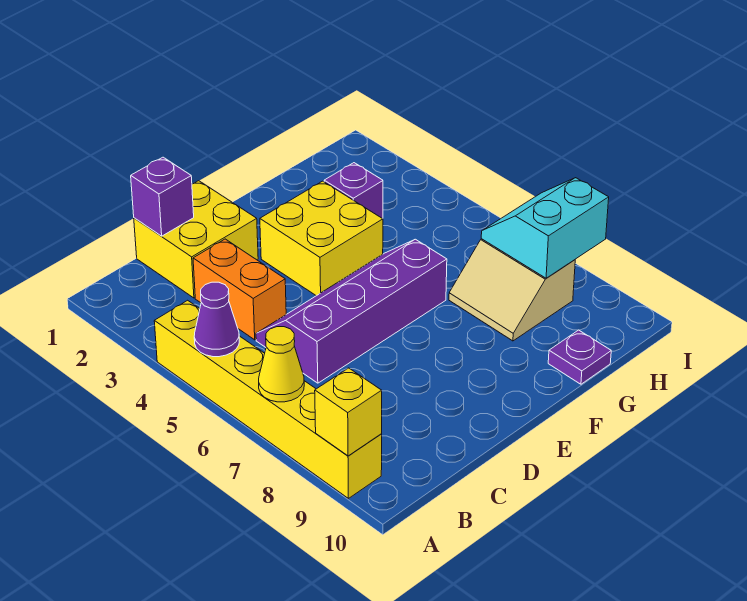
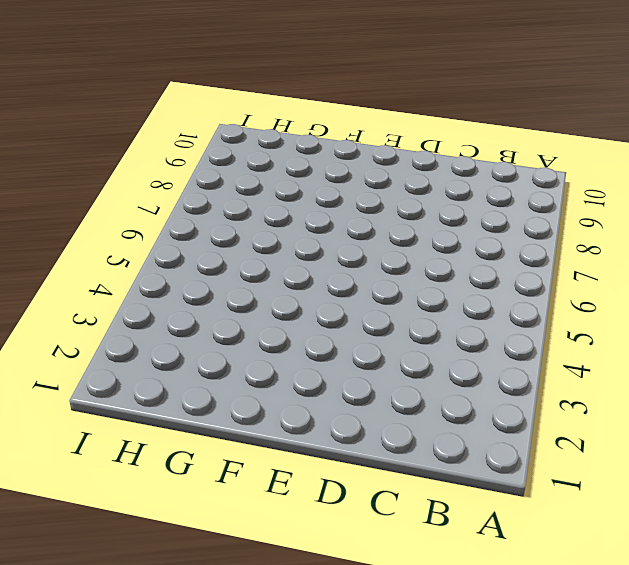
none -> yellow 1x6 brick [154,300,382,498]
none -> yellow 2x2 brick [134,181,258,298]
none -> orange 1x2 brick [193,239,286,340]

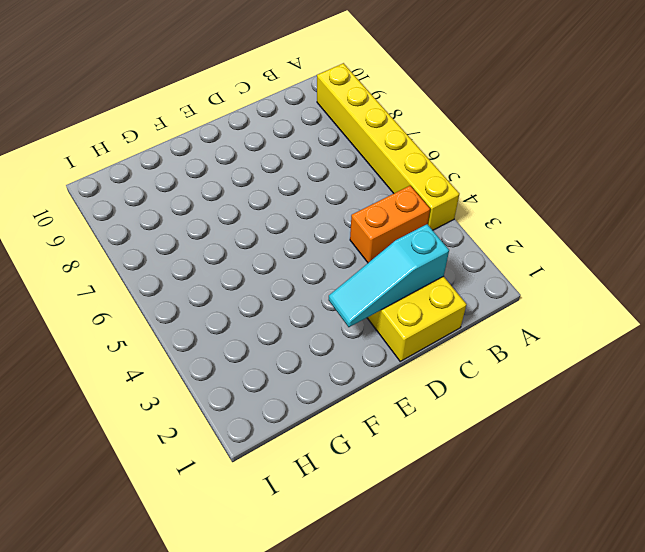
orange 1x2 brick [350,186,430,263] -> orange 1x2 brick turned to [193,239,286,340]
cyan 1x3 slope [329,224,449,327] -> none
none -> purple 2x4 slope [256,239,447,383]
none -> yellow 2x2 brick [260,181,383,296]
none -> purple 1x1 brick [324,163,383,219]

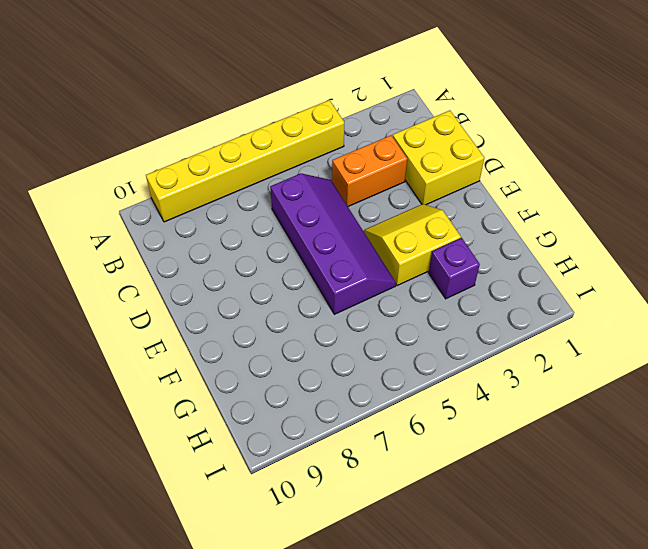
yellow 2x2 slope [364,204,461,286] -> yellow 2x2 brick [260,181,383,296]
none -> tan 2x2 slope [449,239,575,341]
none -> purple 1x1 plate [548,330,611,384]
none -> purple 1x1 cone [194,282,239,357]

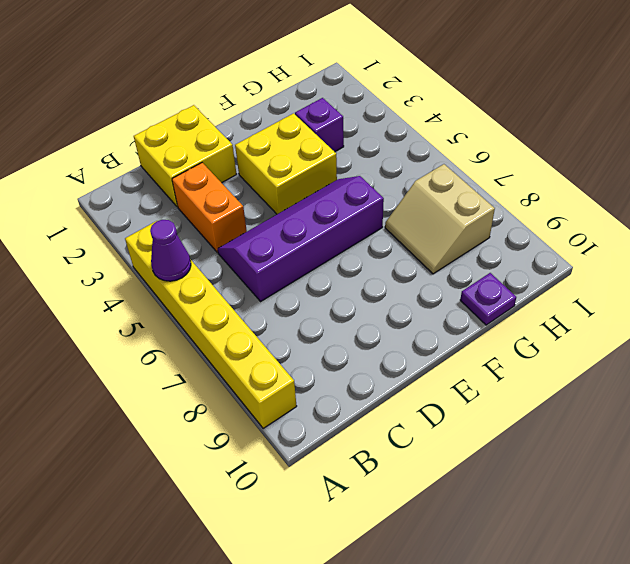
none -> yellow 1x1 cone [259,327,304,402]
none -> yellow 1x1 brick [315,368,382,456]
none -> purple 1x1 brick [131,157,194,236]

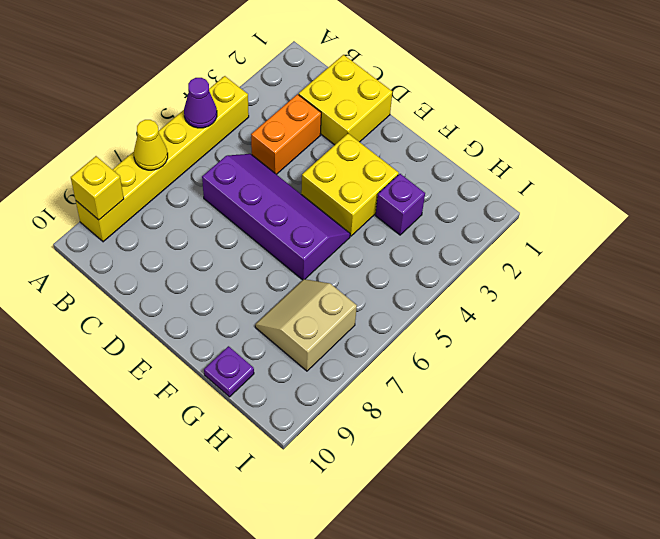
none -> purple 1x1 brick [131,157,194,236]
none -> cyan 2x2 slope [481,178,609,278]

